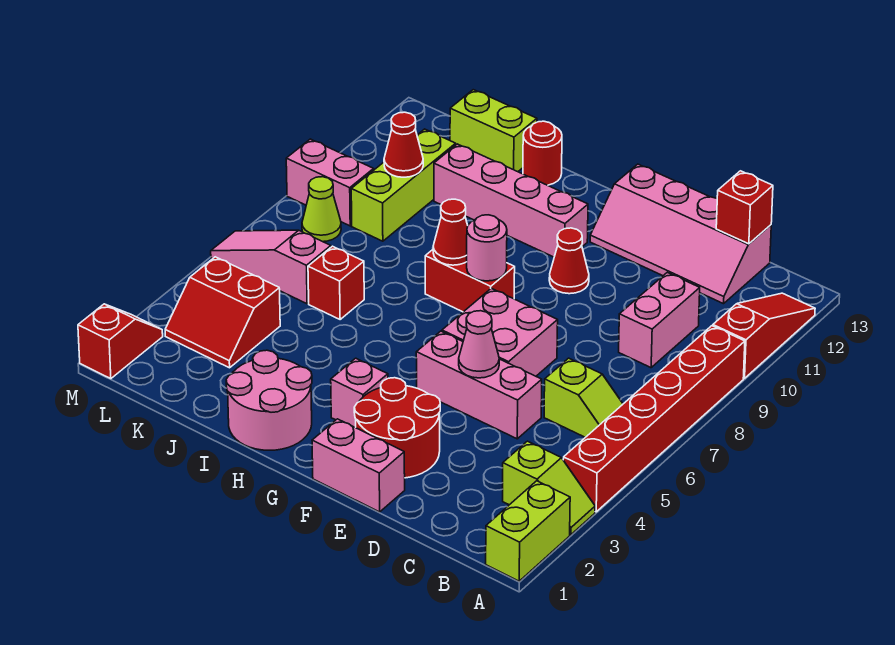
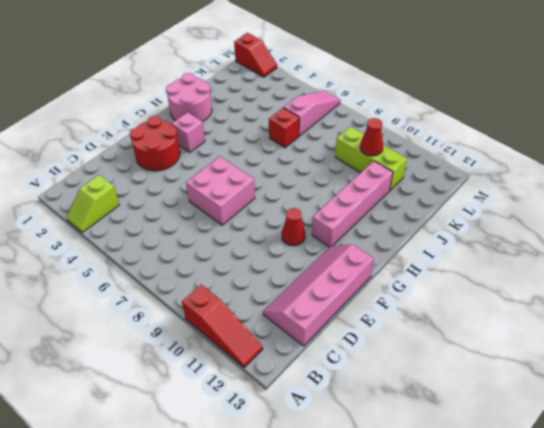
none -> lime 1x2 brick [486,481,570,581]
none -> red 1x6 brick [563,326,745,512]
none -> lime 1x2 slope [544,358,623,437]
none -> pink 1x2 brick [619,273,700,368]

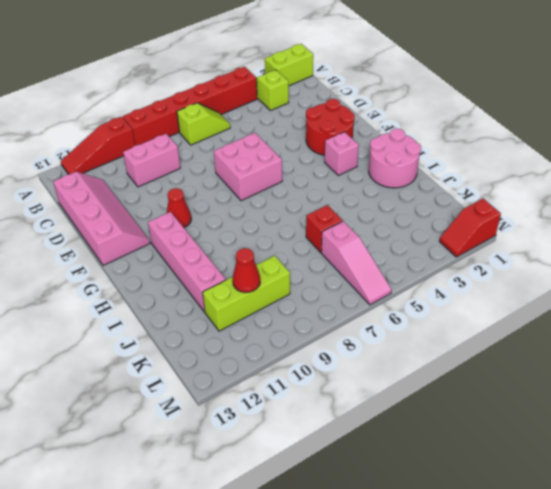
lime 1x2 slope [177,103,230,145] -> lime 1x2 slope turned to [544,358,623,437]
none -> pink 1x3 brick [416,331,542,439]
none -> pink 1x2 brick [312,419,405,512]
none -> red 1x2 brick [425,250,515,312]
none -> red 1x1 round brick [523,121,562,185]

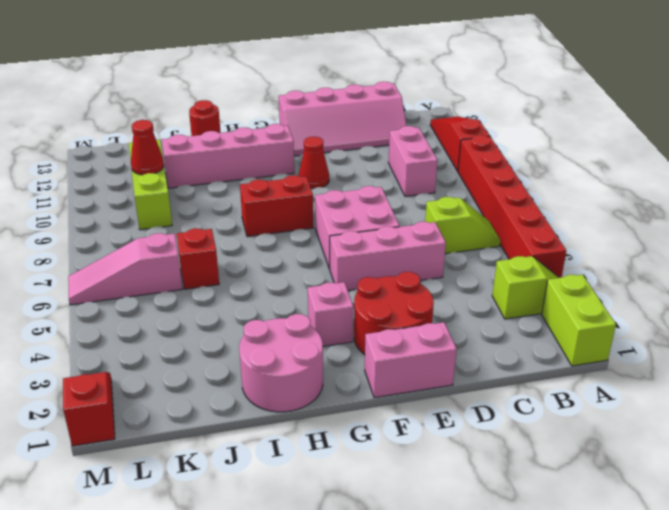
none -> lime 1x2 brick [450,90,537,172]
none -> red 2x2 slope [165,257,280,368]
none -> lime 1x1 cone [302,177,341,242]
none -> pink 1x2 brick [286,139,374,226]

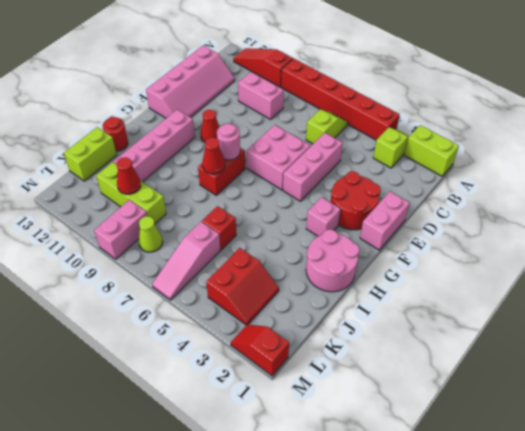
none -> red 1x1 brick [716,171,773,244]
none -> pink 1x1 cone [459,311,499,378]

